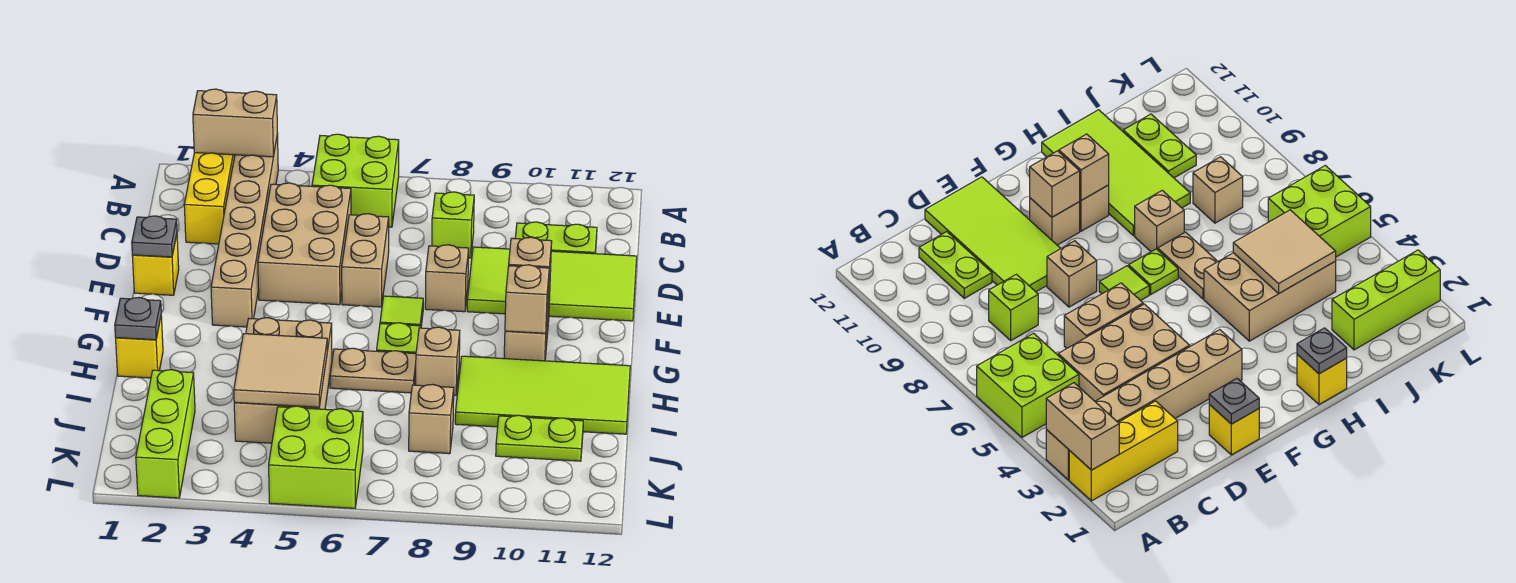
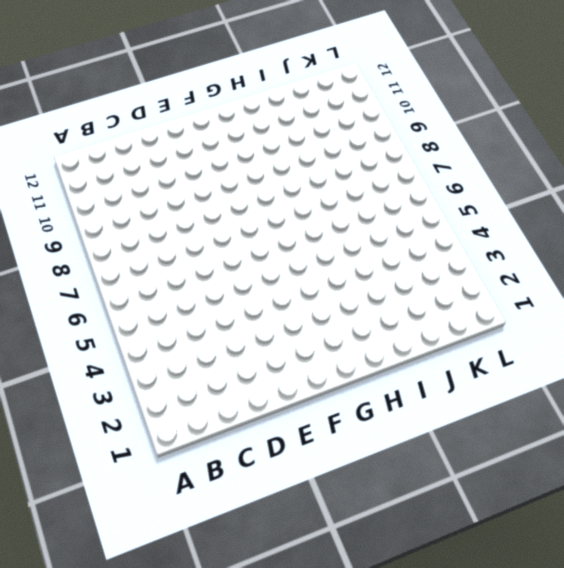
none -> yellow 1x3 brick [184,153,235,244]
none -> tan 1x6 brick [211,134,278,327]
none -> lime 2x2 brick [312,134,399,227]

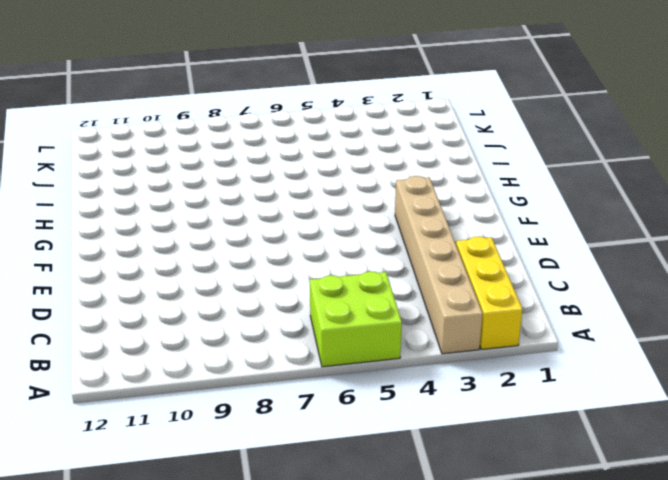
none -> tan 2x3 brick [258,183,351,305]
none -> lime 1x1 brick [432,192,474,258]
none -> lime 1x2 plate [515,222,597,254]

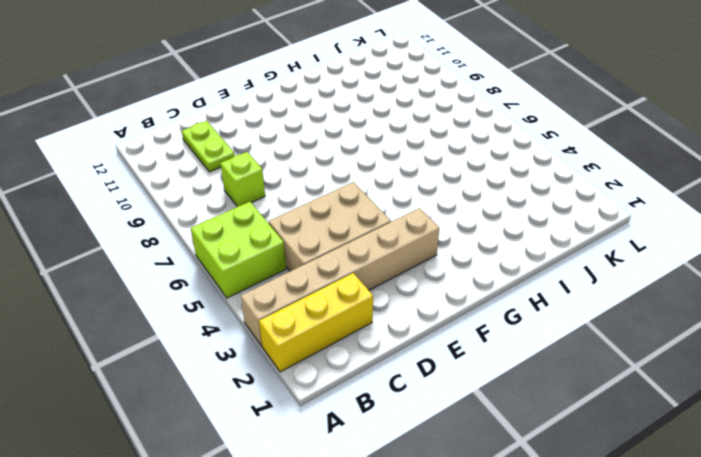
none -> tan 1x2 brick [342,214,389,307]
none -> lime 2x4 tile [467,247,637,321]
none -> yellow 1x1 brick [132,235,179,295]

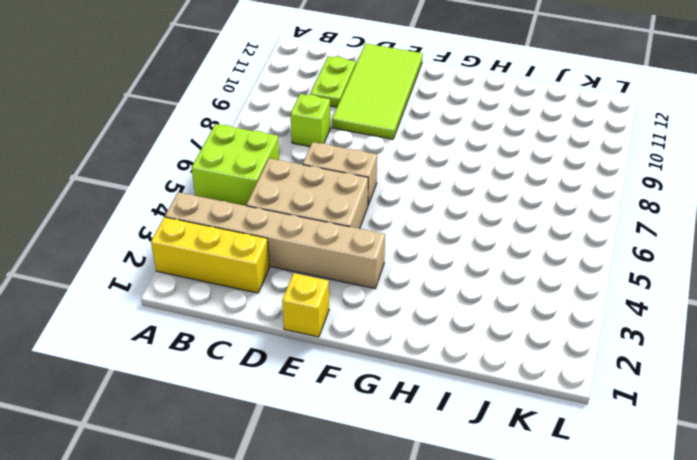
none -> tan 1x1 brick [425,245,469,312]
none -> lime 1x1 tile [380,296,423,328]
none -> tan 1x1 brick [1030,198,1080,245]

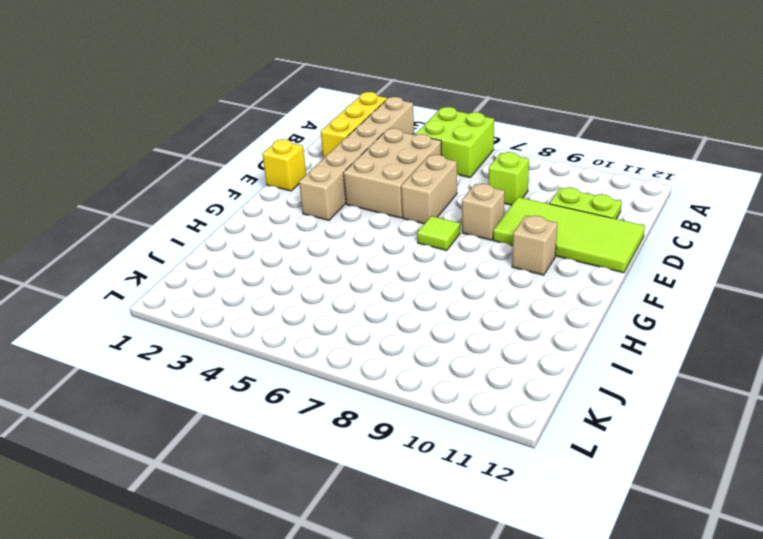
none -> lime 1x1 plate [377,323,420,354]
none -> tan 1x1 brick [504,313,548,361]
none -> yellow 1x1 brick [116,317,163,378]

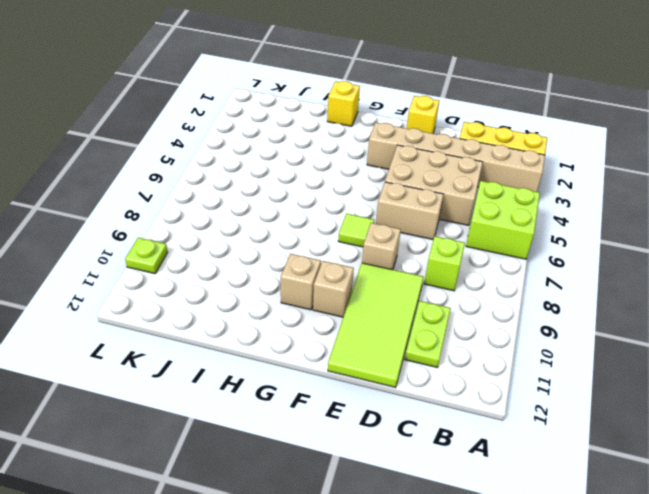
lime 1x1 plate [125,238,168,274] -> lime 1x1 plate moved to [377,323,420,354]
none -> tan 2x3 brick [234,318,332,443]
none -> tan 1x2 plate [330,348,416,393]
none -> tan 1x1 brick [416,327,460,395]

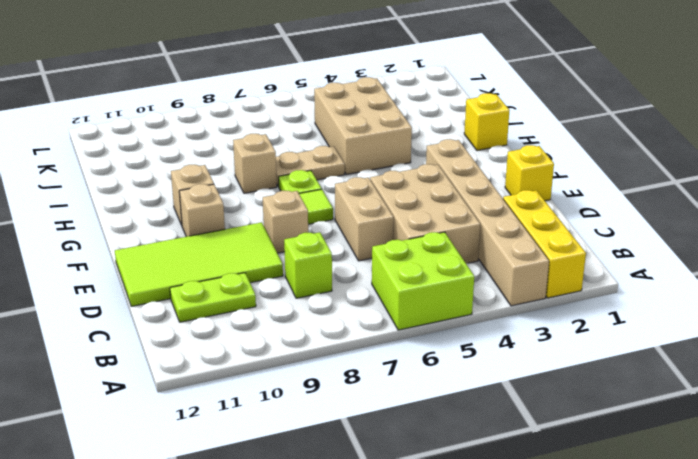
none -> lime 2x4 tile [455,356,630,434]
none -> lime 1x3 brick [136,370,195,498]
none -> tan 1x1 brick [409,384,454,454]

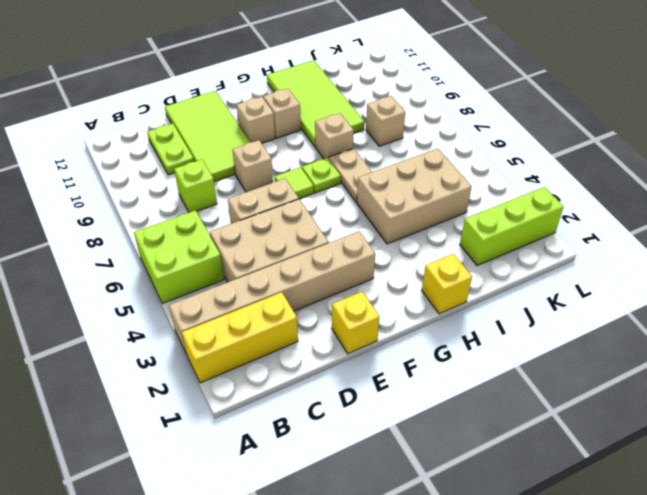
none -> lime 1x2 plate [496,415,583,461]
none -> lime 2x2 brick [269,406,363,508]
none -> tan 1x2 brick [193,89,277,157]

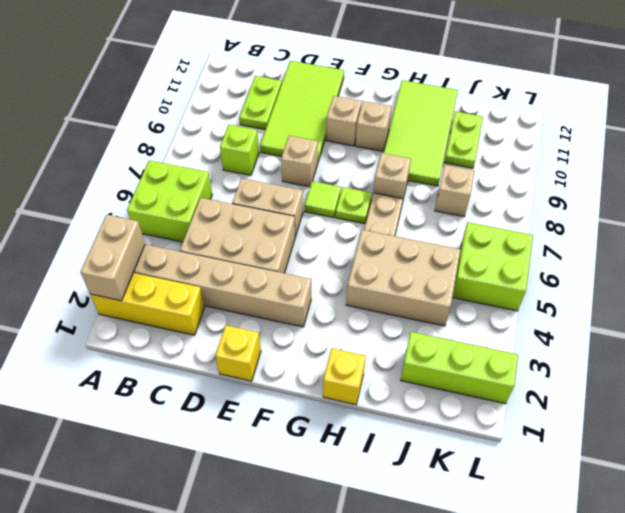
none -> grey 1x1 plate [132,216,177,257]
none -> tan 1x1 brick [509,237,552,300]
none -> tan 1x1 brick [505,265,549,333]

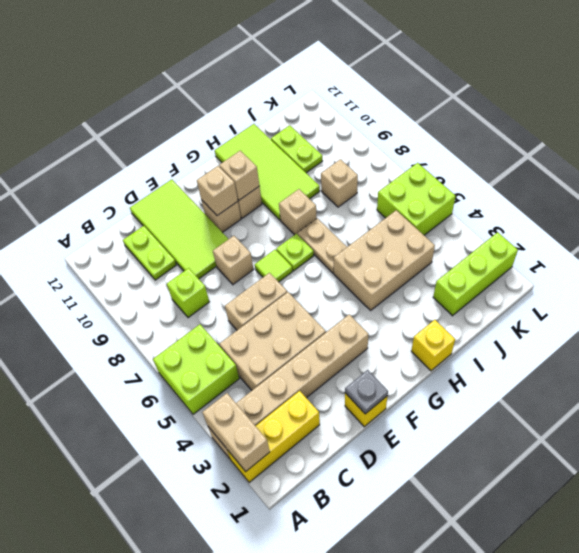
none -> grey 1x1 plate [115,298,161,340]
none -> tan 2x2 tile [234,334,328,407]

